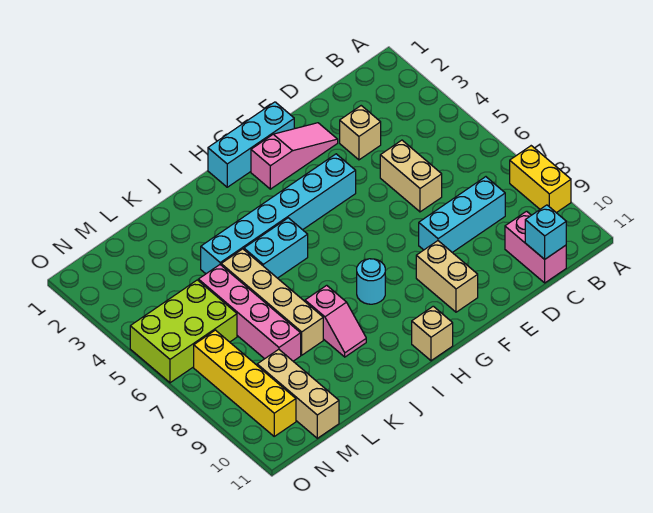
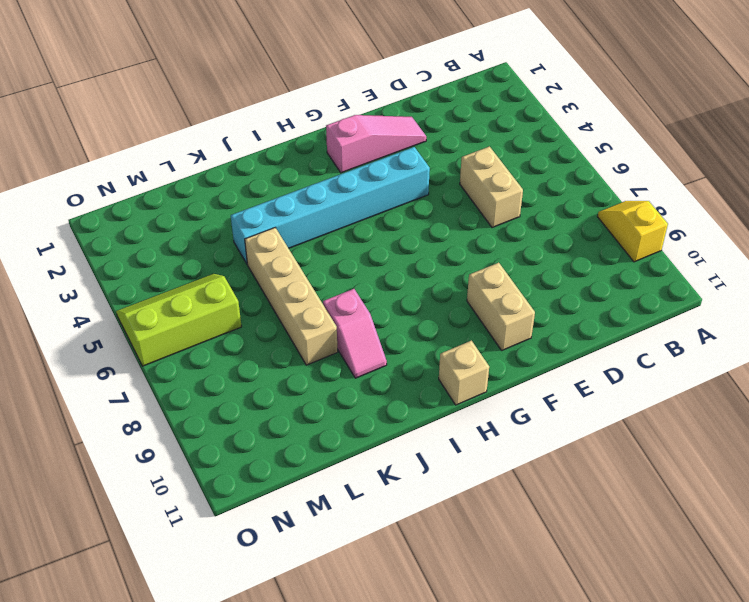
yellow 1x2 slope [597,201,668,262] -> yellow 1x2 brick [510,146,571,213]
lime 2x3 slope [116,274,242,366] -> lime 2x3 brick [130,280,237,383]
none -> cyan 1x3 brick [419,177,505,252]
none -> pink 1x2 brick [505,211,566,283]
none -> tan 1x1 brick [340,106,381,160]

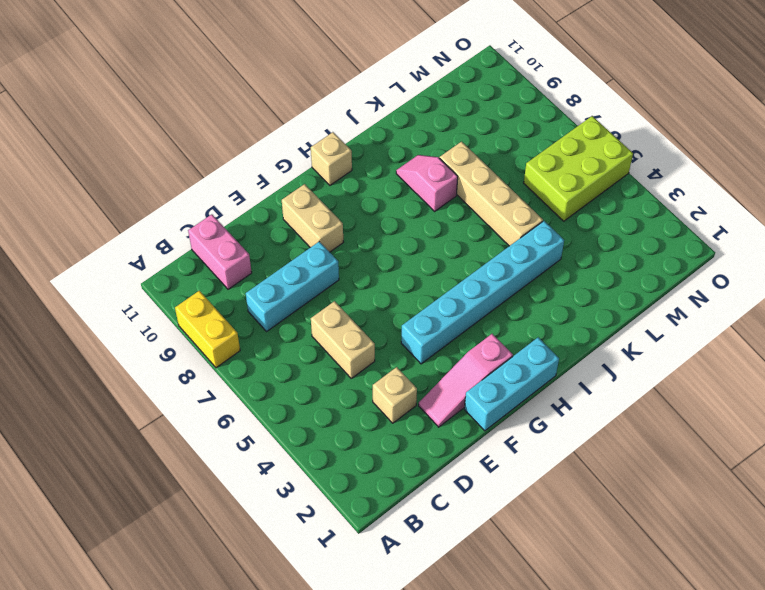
none -> cyan 1x1 round brick [357,259,385,304]
none -> cyan 1x2 brick [244,218,308,278]
none -> pink 1x4 brick [198,265,301,361]

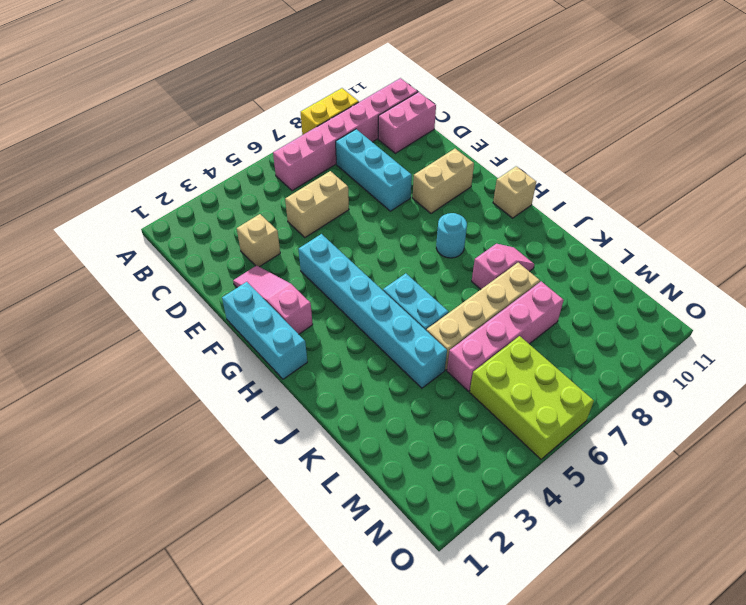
pink 1x6 brick [273,78,418,191] -> none
none -> tan 1x3 brick [257,349,339,438]
none -> yellow 1x4 brick [194,330,296,436]
none -> cyan 1x1 brick [525,205,566,259]

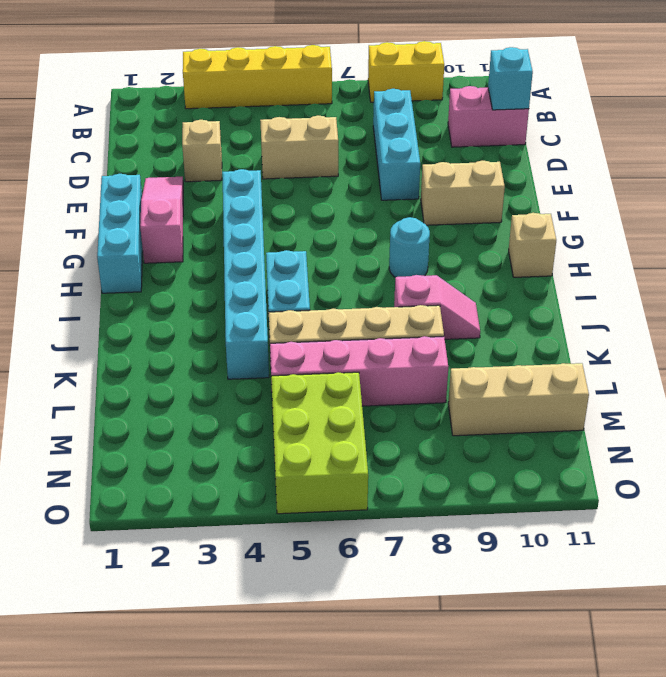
yellow 1x4 brick [183,45,332,109] -> yellow 1x4 brick moved to [194,330,296,436]

